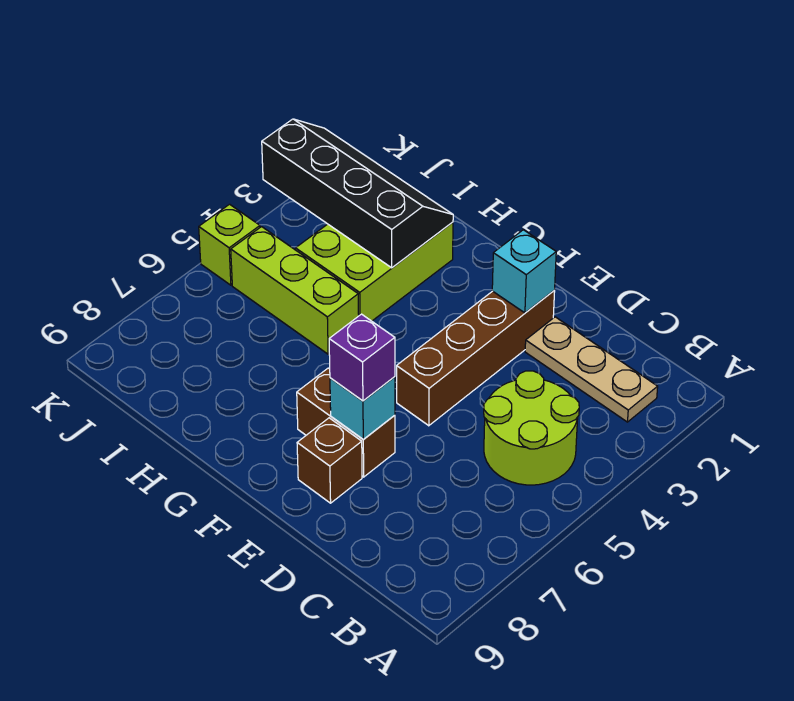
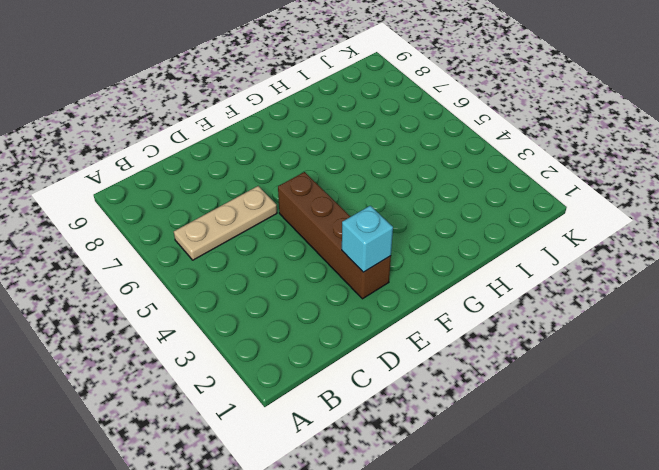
tan 1x3 plate [174,186,277,260] -> tan 1x3 plate moved to [525,317,658,422]
none -> lime 2x2 round brick [484,371,579,485]
none -> brown 1x2 brick [297,368,395,477]
none -> brown 1x1 brick [297,418,362,503]

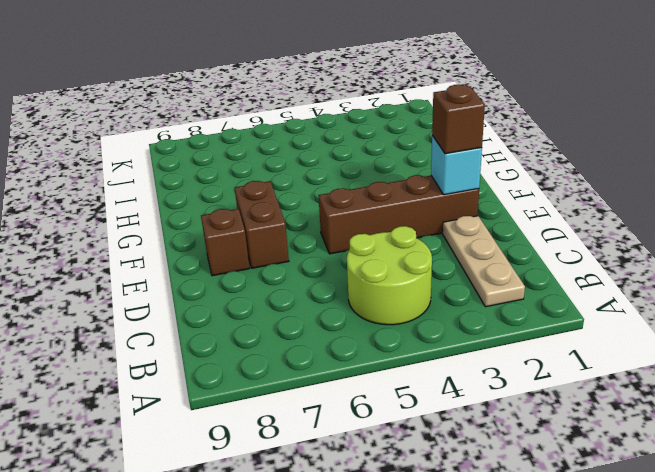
brown 1x1 brick [432,85,485,154] -> none
none -> lime 2x3 brick [296,222,453,321]
none -> lime 1x3 brick [231,227,359,354]
none -> lime 1x1 brick [199,204,260,285]

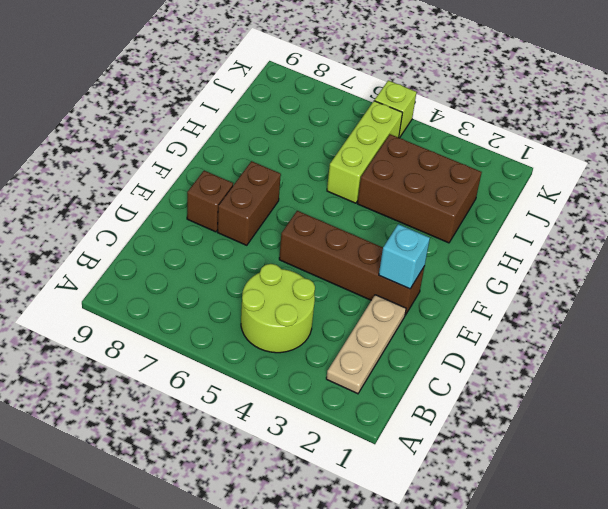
brown 2x3 brick [357,134,482,243] -> lime 2x3 brick [296,222,453,321]
none -> cyan 1x1 brick [330,377,395,439]
none -> black 2x4 slope [262,119,453,268]
none -> purple 1x1 brick [329,314,395,401]

